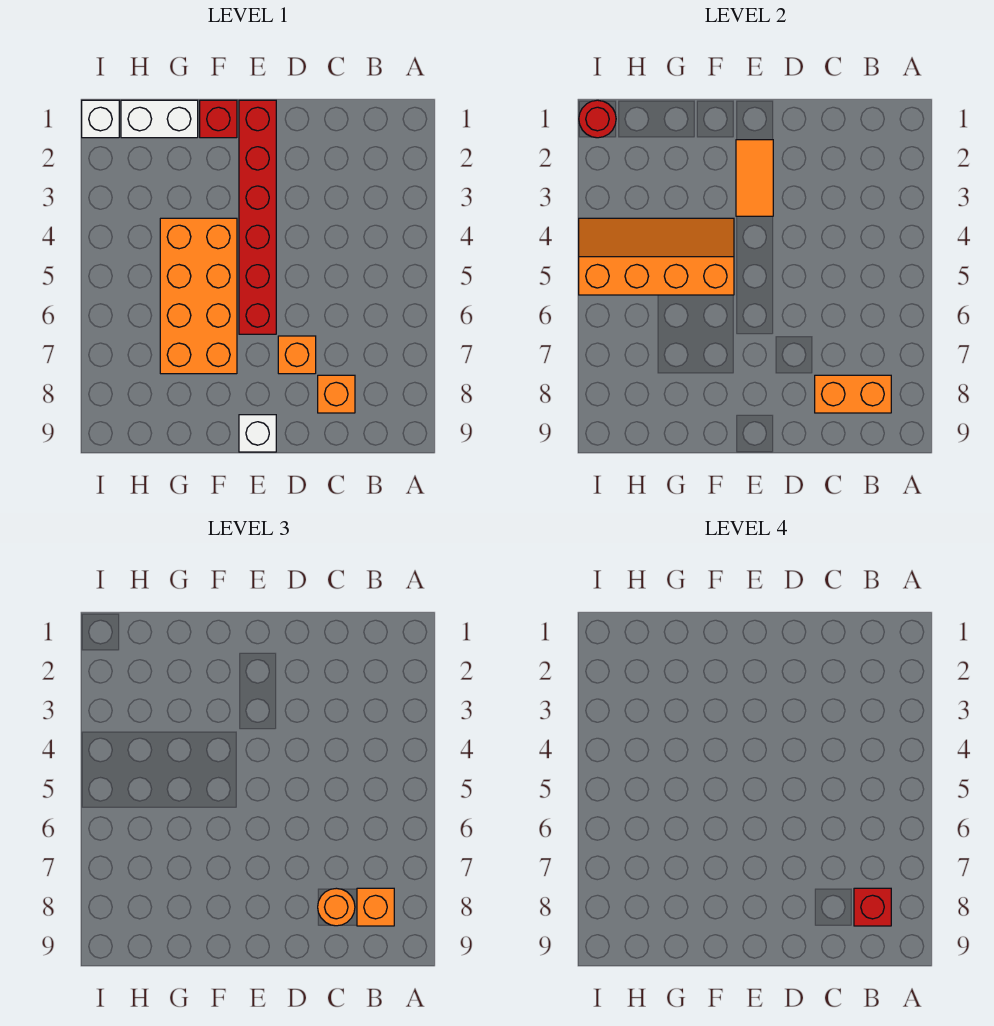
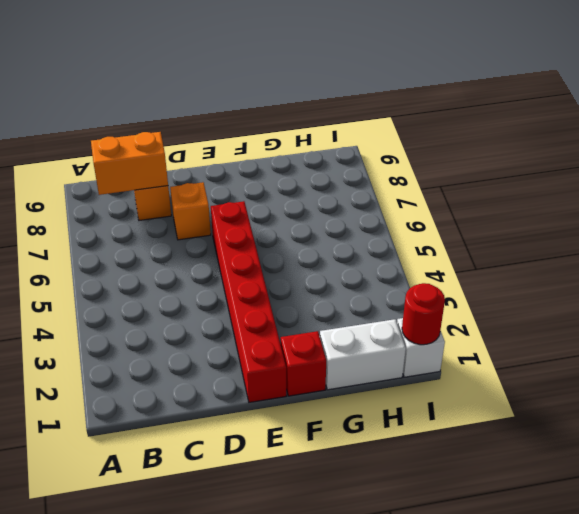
none -> white 1x1 brick [239,415,276,452]
none -> orange 2x4 brick [160,218,237,374]
none -> orange 1x2 tile [736,140,773,216]

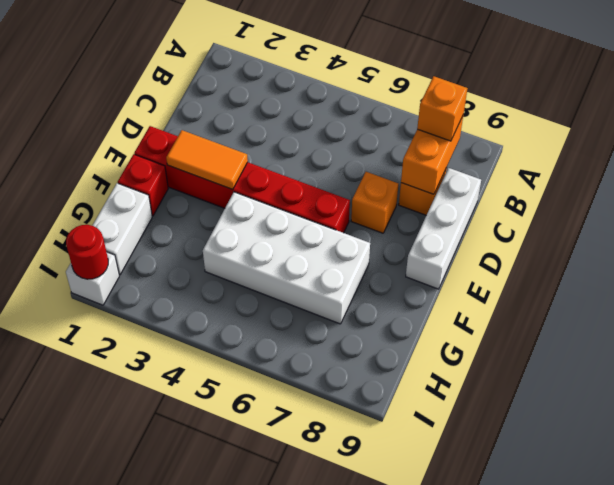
white 1x3 brick [406,168,481,289] -> white 1x1 brick [239,415,276,452]
white 2x4 brick [203,192,370,324] -> orange 2x4 brick [160,218,237,374]
none -> orange 2x4 slope [579,218,734,295]
none -> orange 1x1 round brick [318,888,355,926]
none -> red 1x1 brick [854,888,891,926]

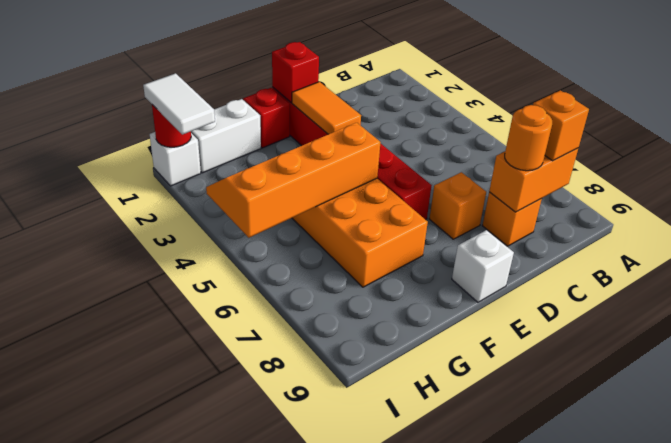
red 1x1 brick [272,42,319,103] -> red 1x1 brick moved to [854,888,891,926]
white 1x2 tile [143,73,215,135] -> none

